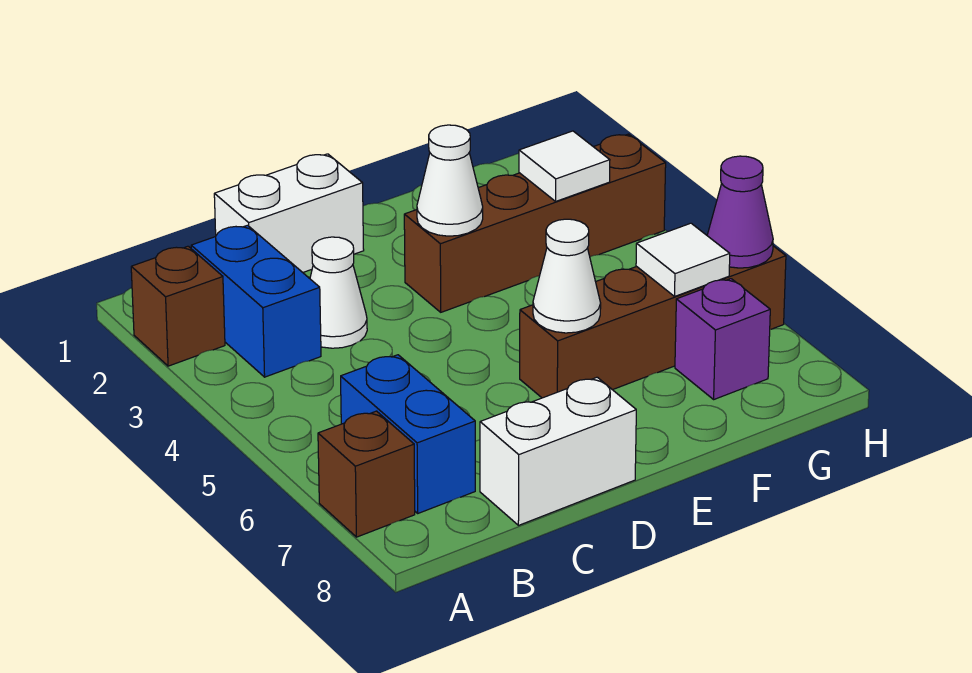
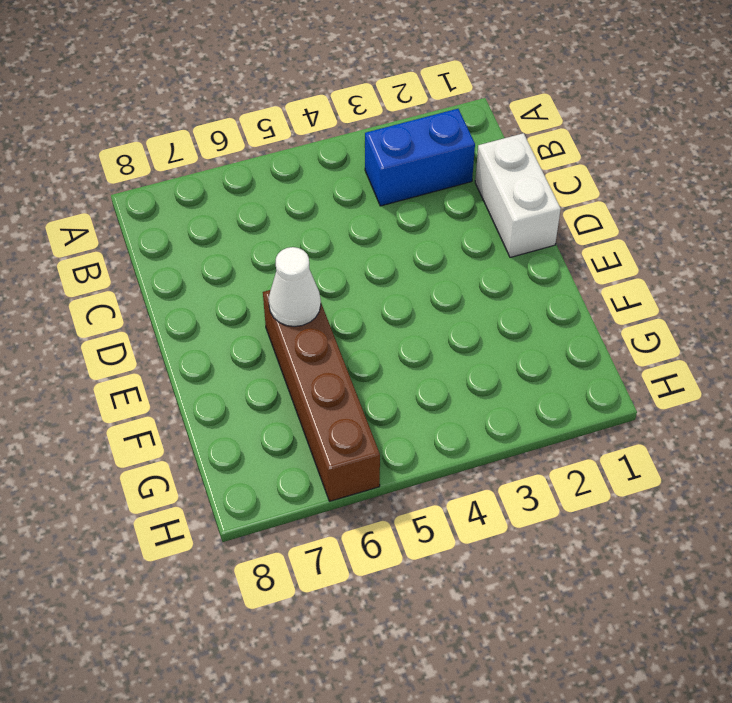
none -> brown 1x1 brick [131,246,225,366]
none -> brown 1x1 brick [318,411,415,537]
none -> blue 1x2 brick [341,355,475,513]

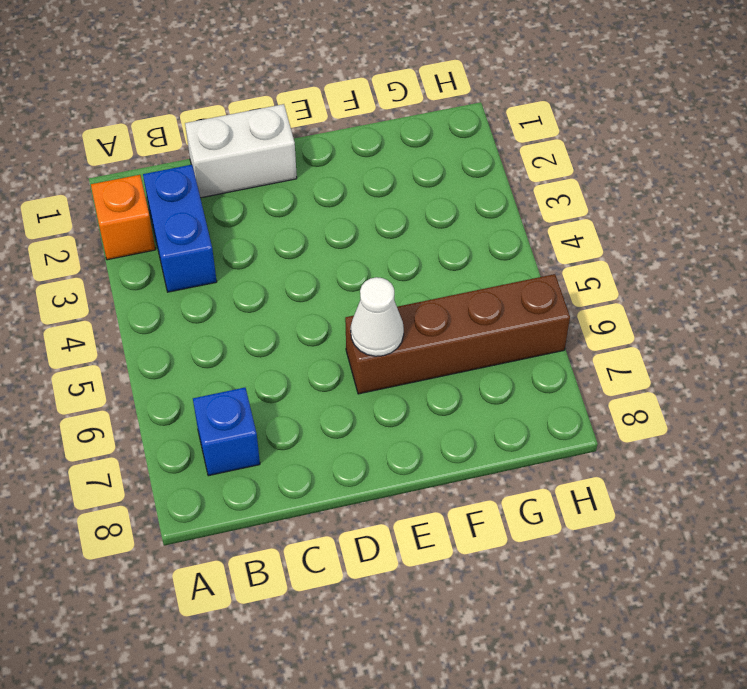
orange 1x1 brick [91,175,155,260] -> brown 1x1 brick [131,246,225,366]
blue 1x1 brick [193,388,260,476] -> blue 1x2 brick [341,355,475,513]
none -> brown 1x1 brick [318,411,415,537]
none -> white 1x1 cone [310,237,367,348]
none -> white 1x2 brick [480,377,636,525]

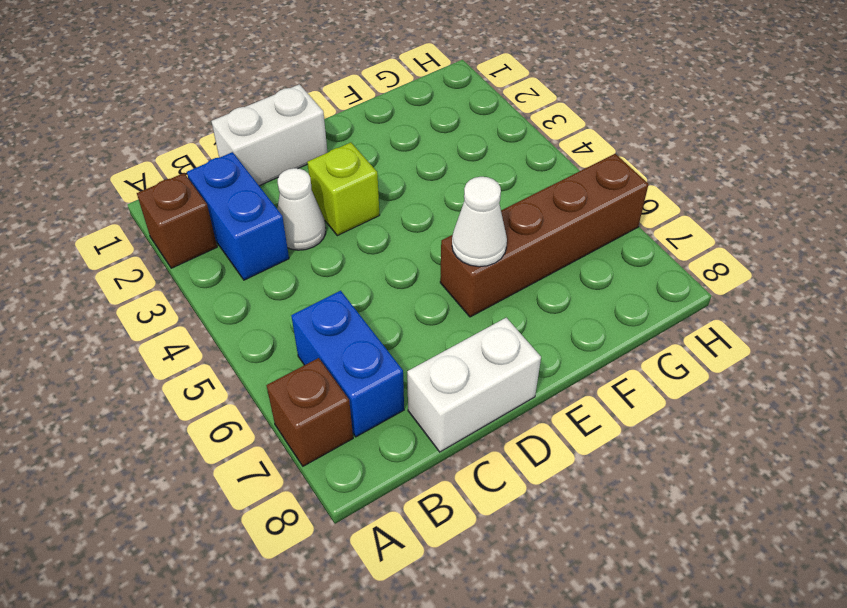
lime 1x1 brick [307,142,379,236] -> none
none -> brown 1x4 brick [404,134,666,312]
none -> purple 1x1 brick [675,279,770,399]
none -> white 1x1 cone [417,125,483,236]

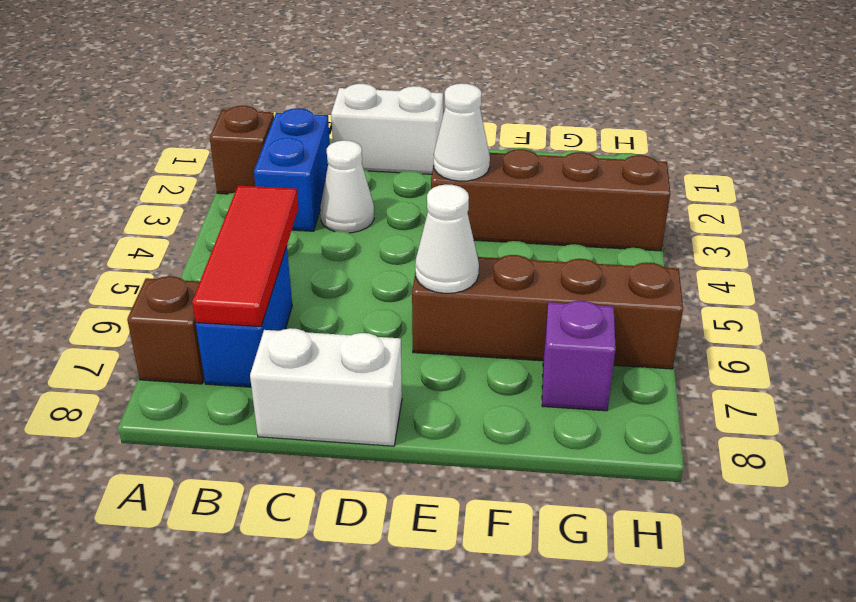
red 1x3 tile [192,185,298,327] -> none
none -> white 1x1 tile [519,131,610,201]
none -> white 1x1 tile [636,223,730,296]
none -> purple 1x1 cone [707,156,773,268]

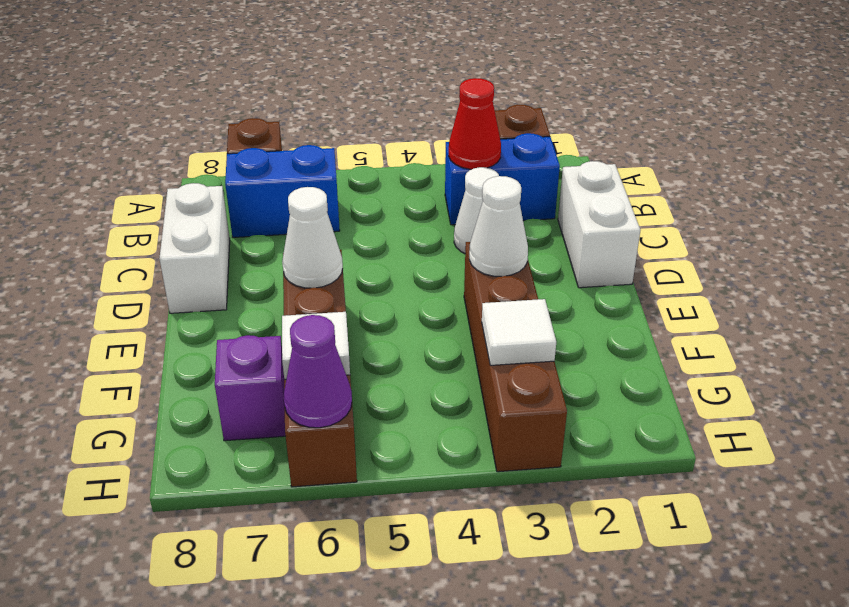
red 1x1 cone [449,78,501,169] -> none

